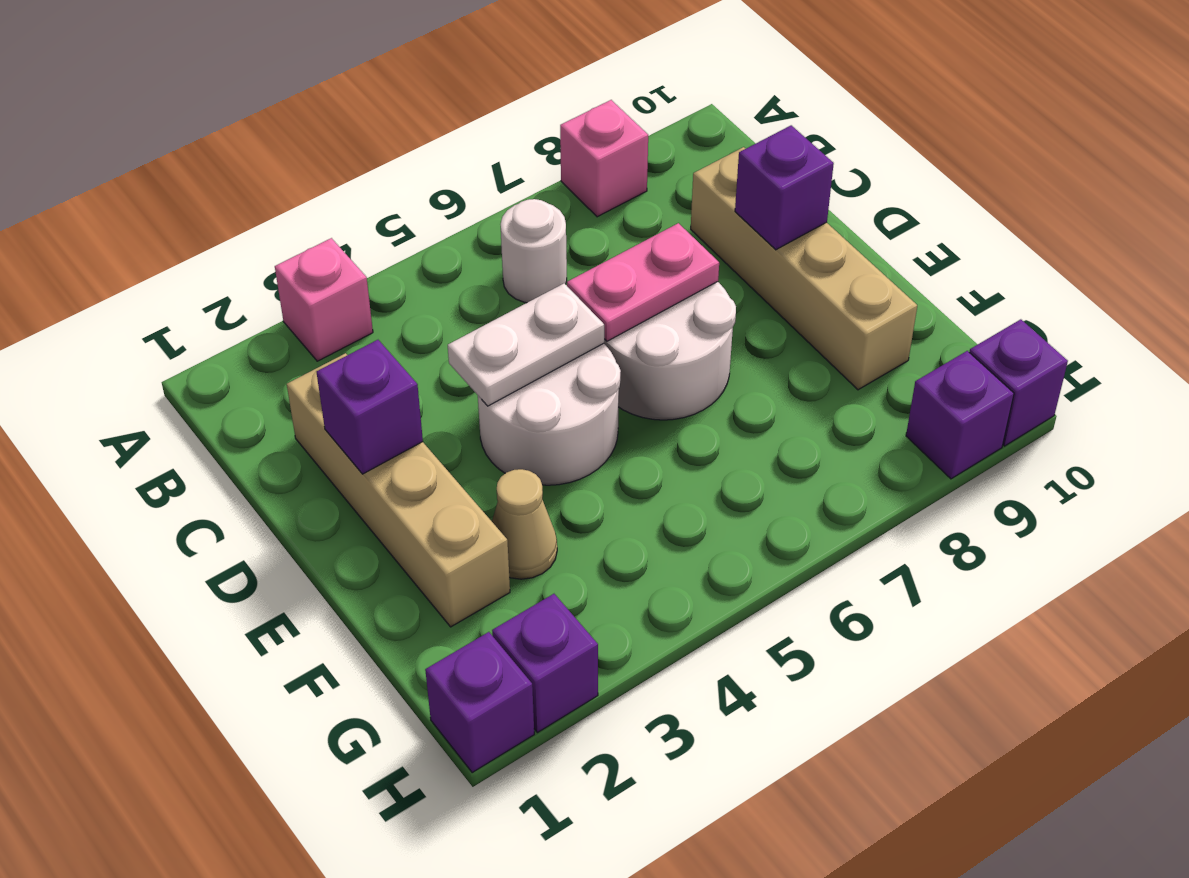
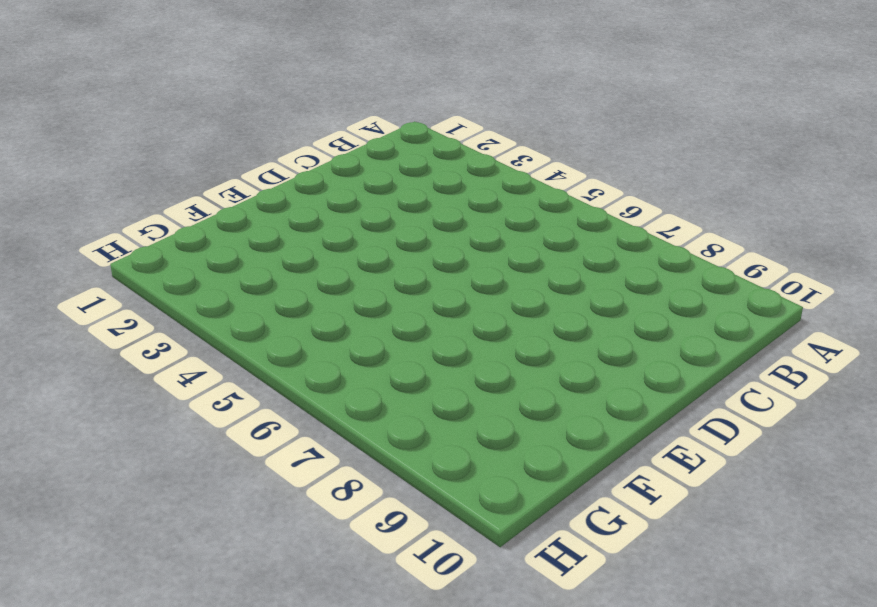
none -> pink 1x1 brick [275,238,373,361]
none -> pink 1x1 brick [560,100,648,217]
none -> white 1x1 round brick [501,199,567,303]

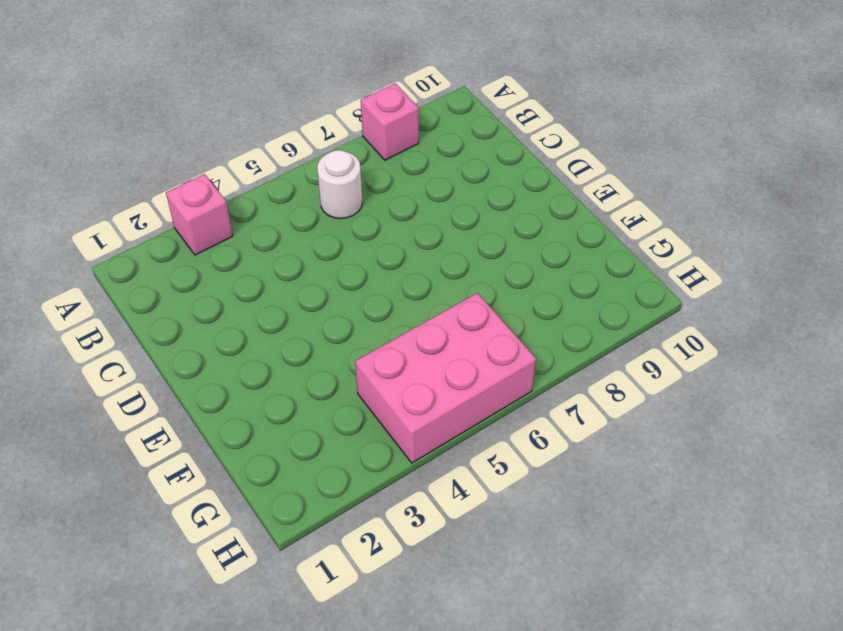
pink 2x3 brick [355,293,536,463] -> none
none -> tan 1x4 brick [287,353,510,627]
none -> tan 1x4 brick [691,147,917,390]
none -> white 2x2 round brick [478,343,621,485]

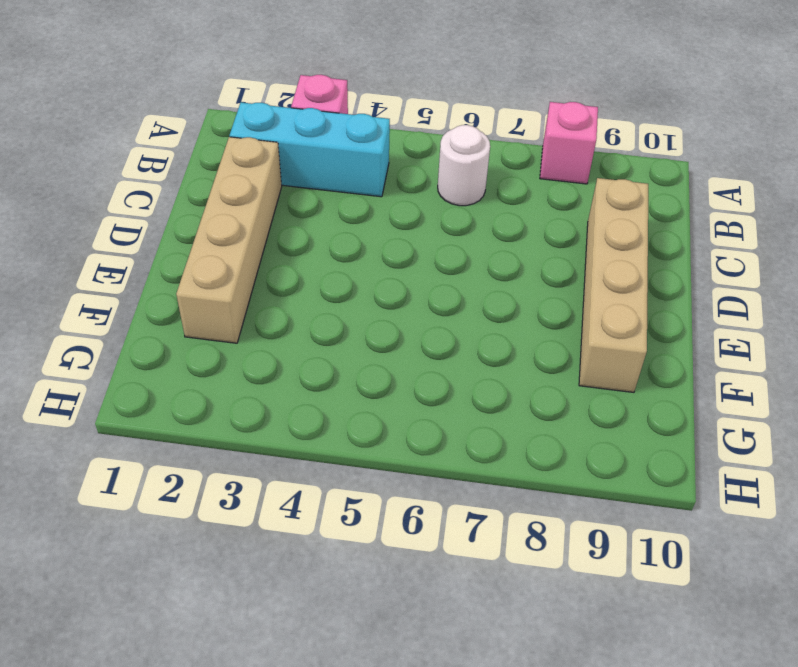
cyan 1x3 brick [230,102,390,197] -> none
none -> white 2x2 round brick [478,343,621,485]
none -> white 2x2 round brick [604,282,736,420]
none -> tan 1x1 cone [492,469,557,579]

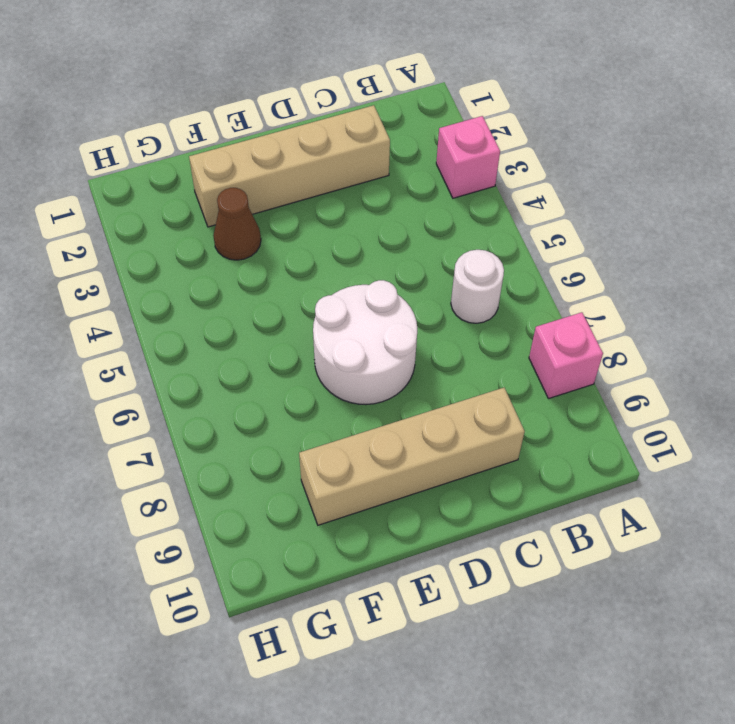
brown 1x1 cone [213,188,261,260] -> tan 1x1 cone [492,469,557,579]
none -> white 2x2 round brick [478,343,621,485]
none -> purple 1x1 brick [425,632,534,772]
none -> purple 1x1 brick [492,594,598,733]

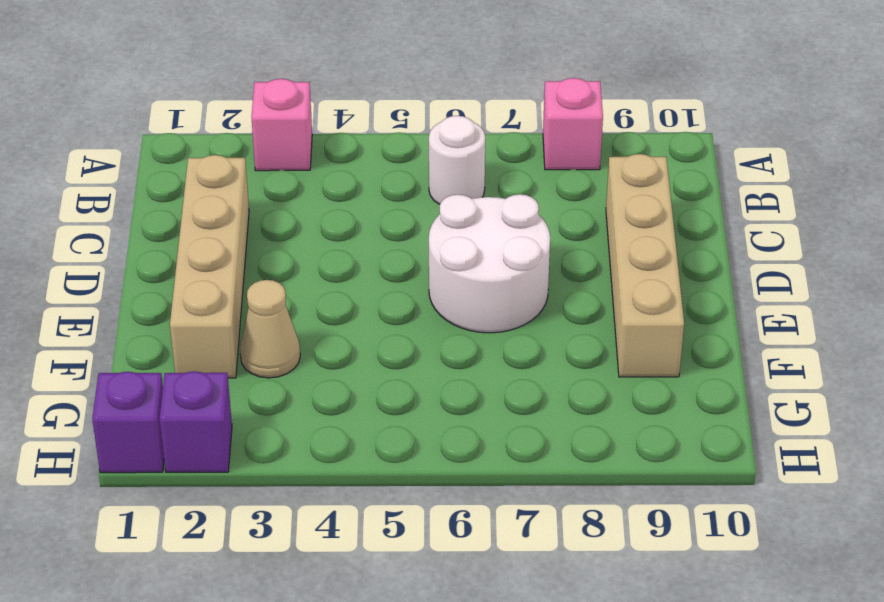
none -> white 2x2 round brick [478,343,621,485]
none -> purple 1x1 brick [906,351,1014,479]
none -> purple 1x1 brick [969,319,1068,446]

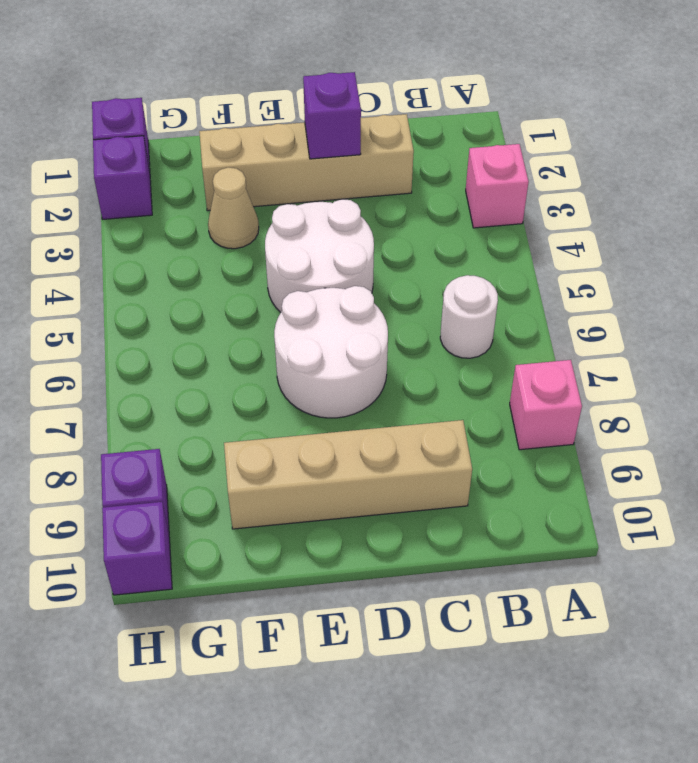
none -> white 1x2 plate [448,283,604,406]
none -> pink 1x2 plate [567,223,719,341]
none -> purple 1x1 brick [735,125,834,250]

